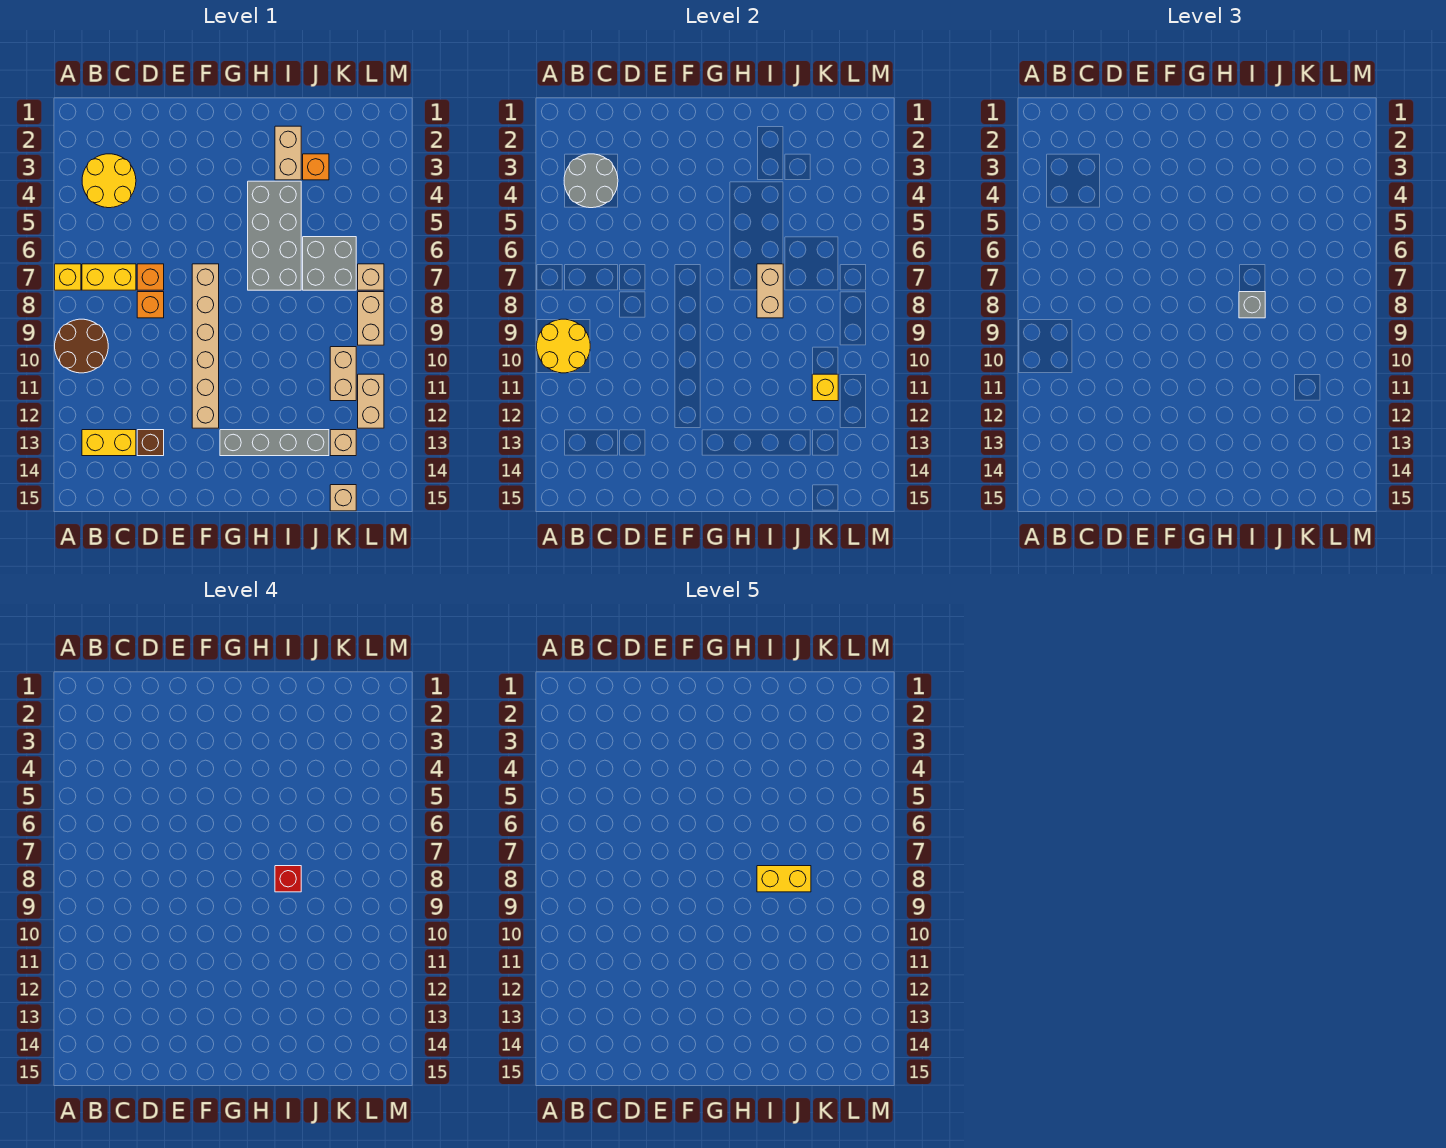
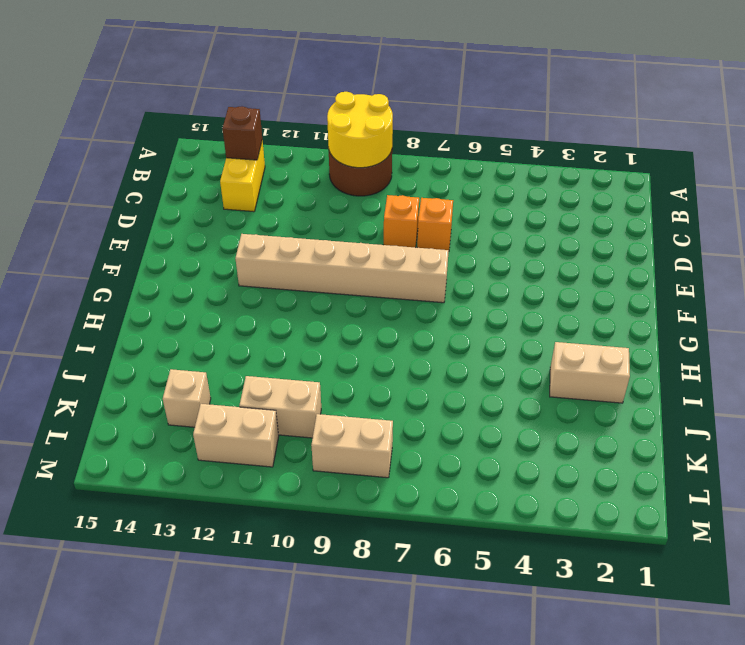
brown 1x1 brick [223,106,262,160] -> brown 1x1 brick moved to [137,430,164,456]
none -> yellow 1x1 brick [55,264,81,290]
none -> yellow 2x2 round brick [82,154,136,208]
none -> yellow 1x2 brick [82,264,136,290]

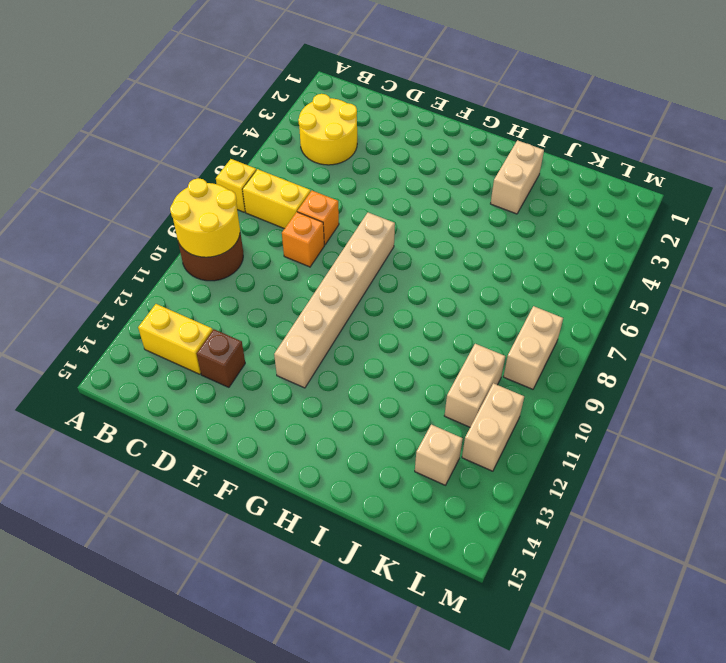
none -> grey 1x4 brick [220,430,329,456]
none -> grey 2x4 brick [248,181,301,290]
none -> orange 1x1 brick [303,154,329,180]

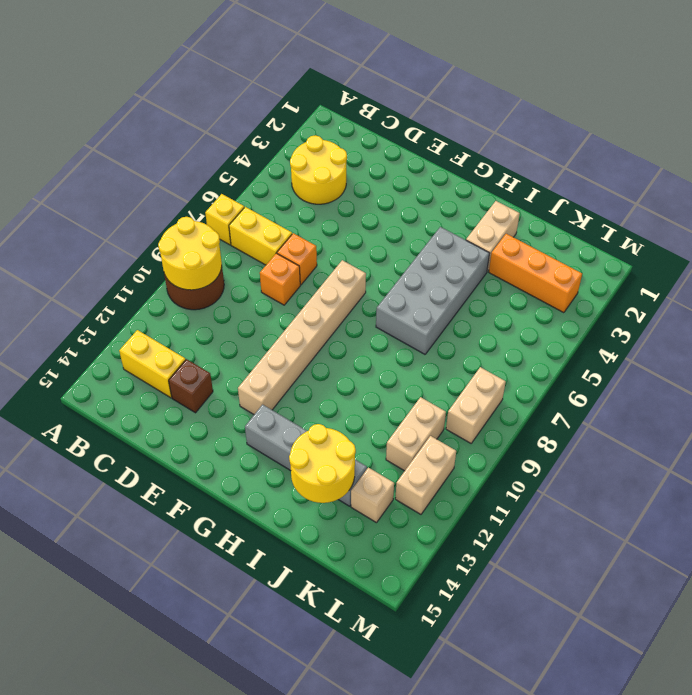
yellow 2x2 round brick [289,424,356,503] -> none
orange 1x3 brick [489,234,582,313] -> orange 1x1 brick [303,154,329,180]
none -> grey 2x2 brick [303,237,356,290]
none -> tan 1x1 brick [330,485,356,511]
none -> tan 1x1 brick [358,264,384,290]

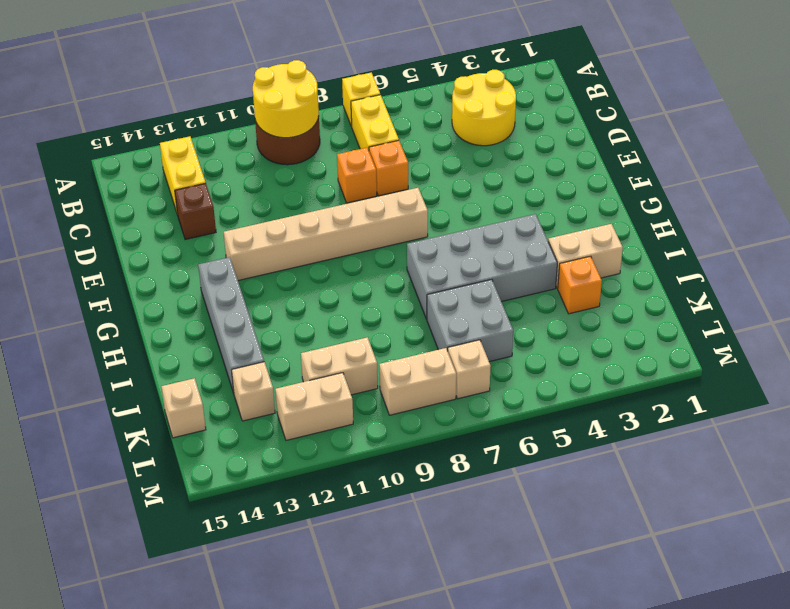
none -> grey 2x2 round brick [564,154,618,208]
none -> tan 1x2 brick [757,264,783,318]
none -> yellow 1x1 brick [812,374,838,401]

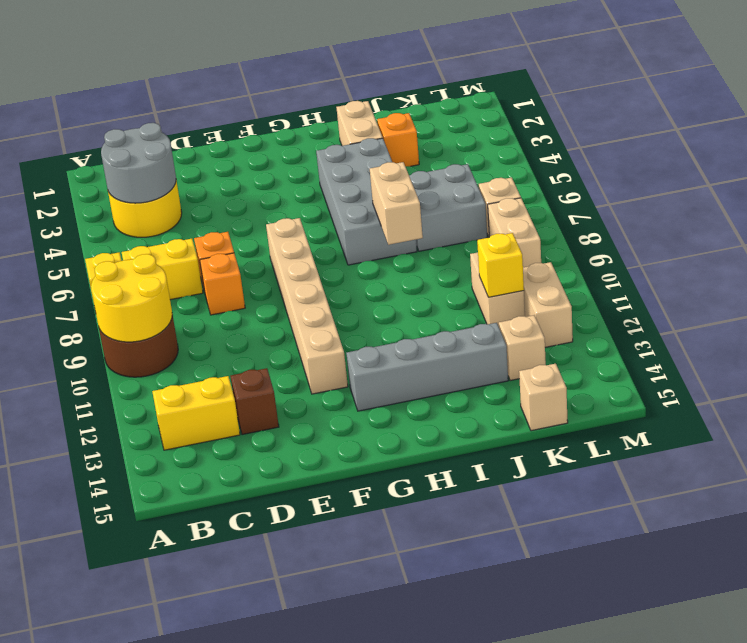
none -> grey 1x1 brick [1239,292,1265,318]
none -> red 1x1 brick [275,866,301,892]
none -> yellow 1x2 brick [757,866,811,892]

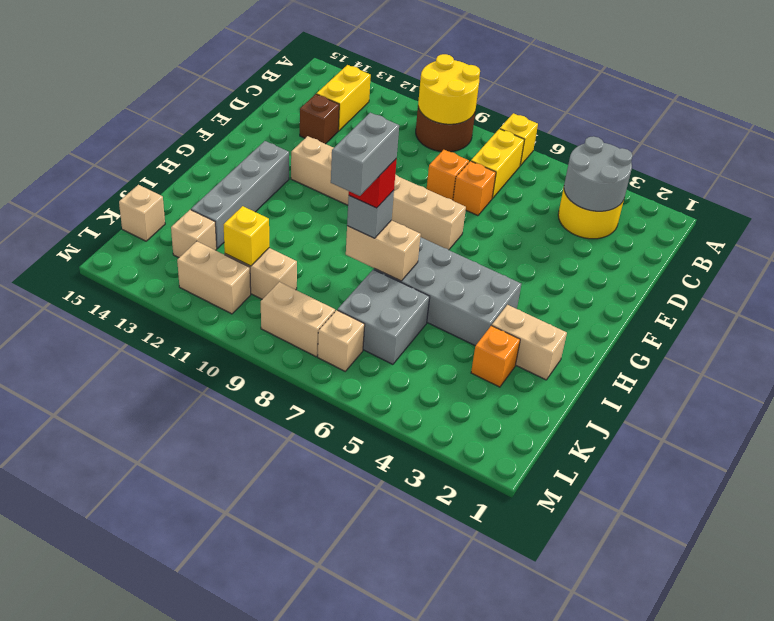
grey 1x2 brick [331,113,399,196] -> yellow 1x2 brick [757,866,811,892]

